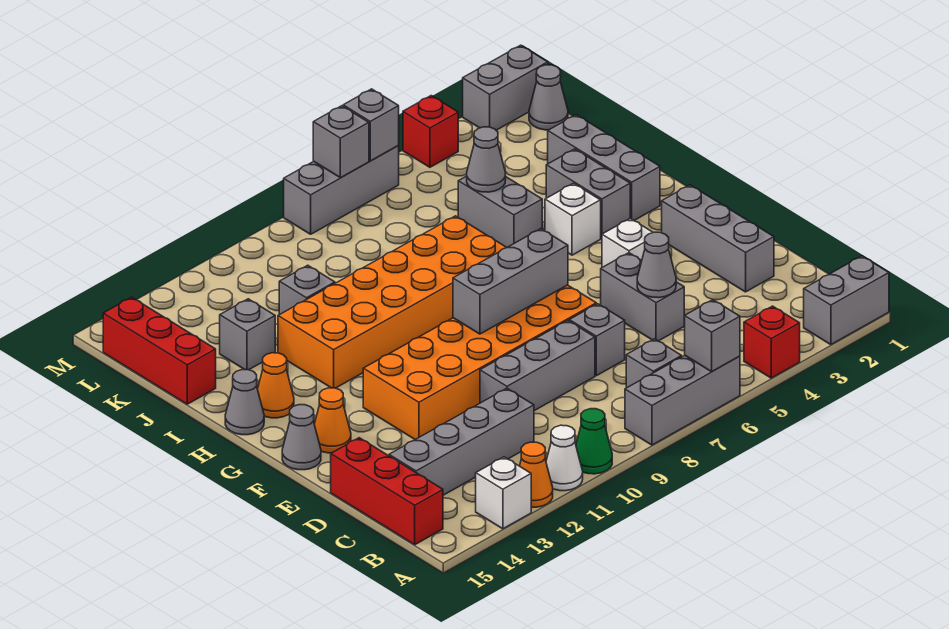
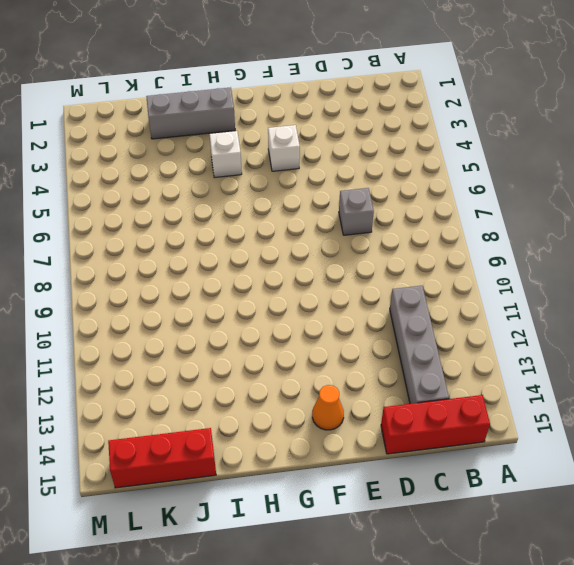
none -> grey 1x2 brick [804,256,889,345]
none -> red 1x1 brick [744,306,800,378]
none -> grey 1x3 brick [625,355,740,445]
none -> green 1x1 cone [576,409,612,474]

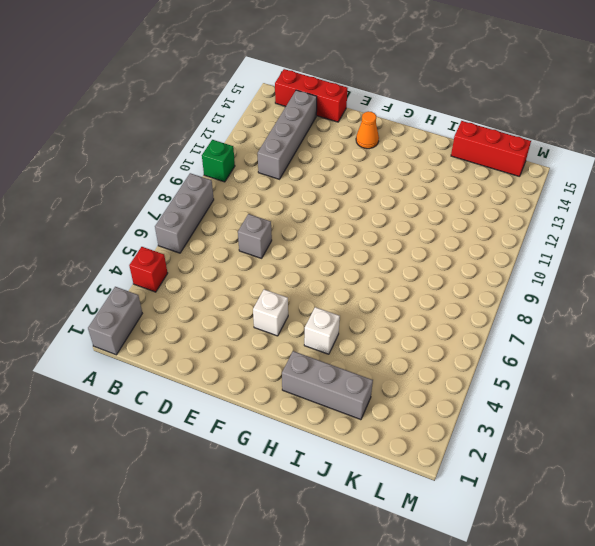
green 1x1 brick [202,140,235,182] -> green 1x1 cone [576,409,612,474]
none -> white 1x1 cone [546,425,583,491]
none -> orange 1x1 cone [520,442,553,507]
none -> white 1x1 brick [476,457,531,529]
none -> grey 1x1 brick [626,339,682,388]

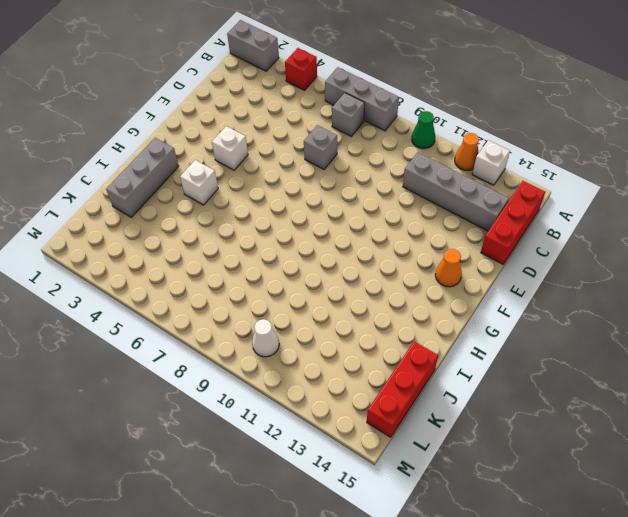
white 1x1 cone [252,319,279,357] -> white 1x1 cone moved to [546,425,583,491]
none -> grey 1x3 brick [662,185,774,292]
none -> grey 1x2 brick [601,253,684,341]
none -> grey 1x3 brick [480,321,595,411]
none -> orange 2x6 brick [363,285,596,439]

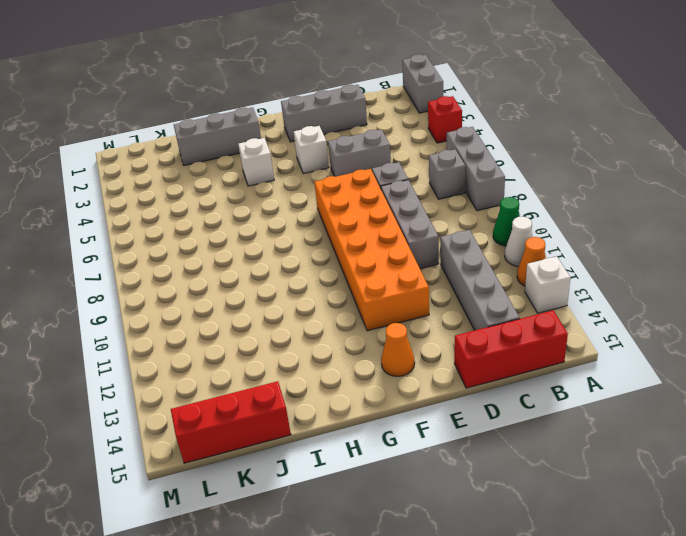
none -> grey 1x1 cone [282,405,321,470]
none -> grey 1x2 brick [546,149,630,238]
none -> orange 2x6 brick [278,216,507,388]
none -> orange 1x1 cone [258,353,294,418]

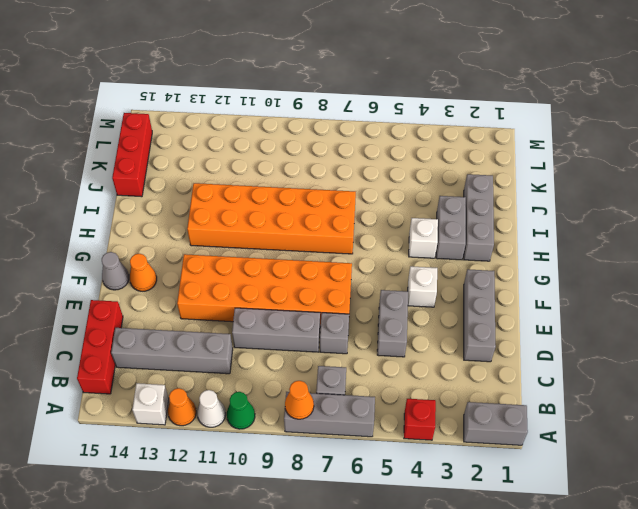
orange 1x1 cone [285,381,314,419] -> orange 1x1 cone moved to [258,353,294,418]
none -> grey 1x1 cone [225,370,264,435]
none -> grey 1x2 brick [458,176,542,247]
none -> grey 1x1 brick [279,265,335,315]
none -> grey 1x1 brick [220,299,275,370]

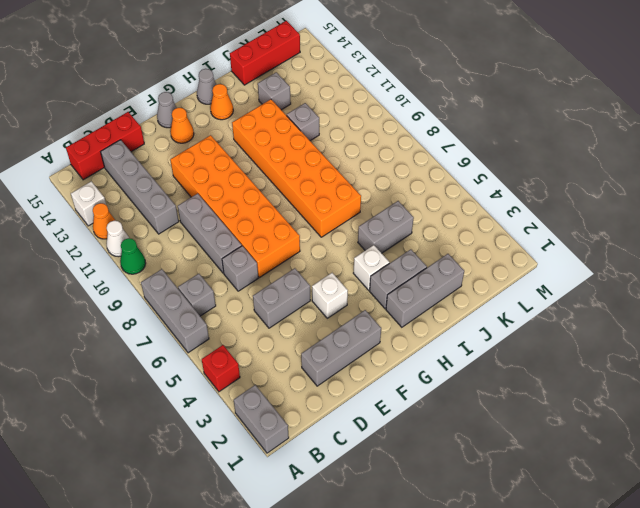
none -> grey 1x1 cone [529,65,568,130]
none -> grey 1x2 brick [463,45,548,130]
none -> red 1x1 brick [403,96,458,167]
none -> grey 1x3 brick [284,145,399,234]

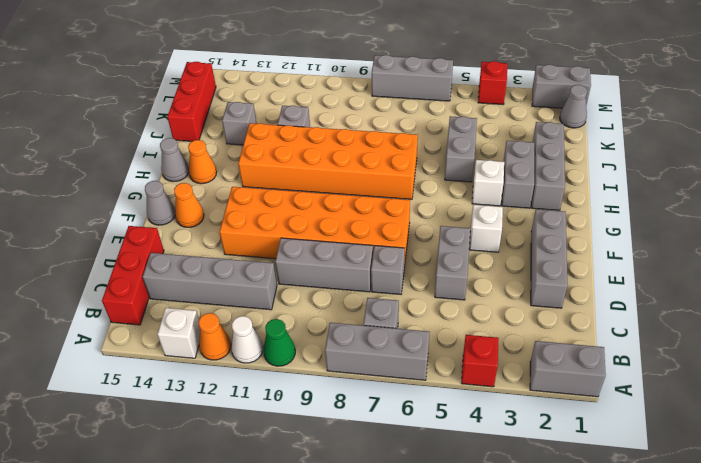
none -> grey 1x1 brick [684,300,740,372]
none -> grey 1x1 cone [637,232,676,298]
none -> grey 1x3 brick [453,229,568,334]
none -> grey 1x1 cone [467,127,506,192]

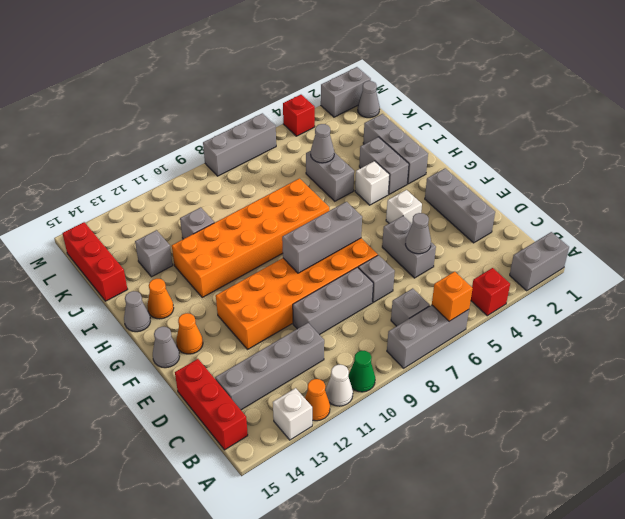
orange 1x1 brick [432,272,473,321] -> grey 1x1 brick [684,300,740,372]
none -> grey 1x1 brick [343,89,399,161]
none -> grey 1x1 brick [313,106,369,178]

